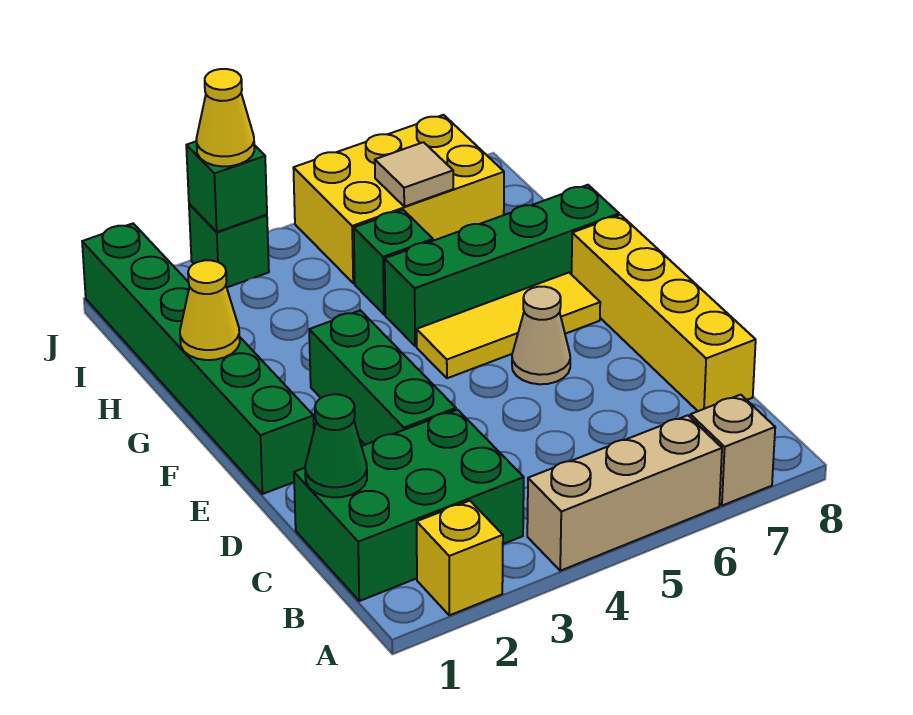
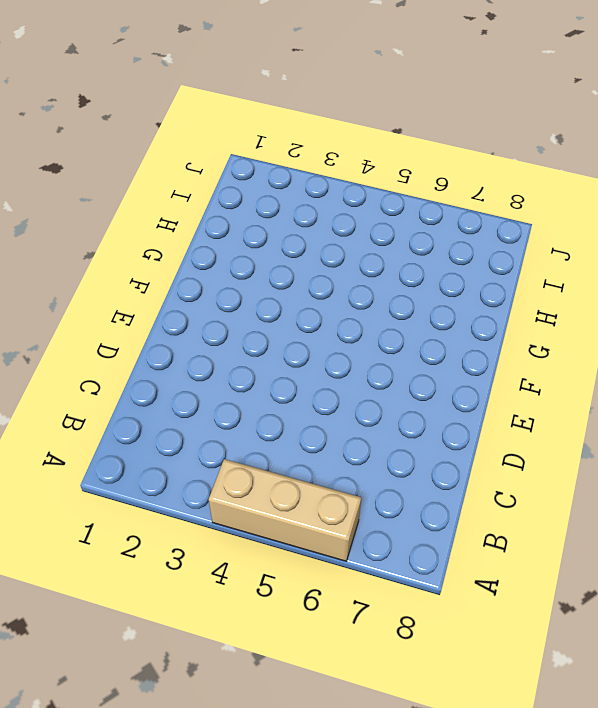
none -> yellow 1x1 brick [417,501,503,615]
none -> tan 1x1 brick [690,395,775,506]
none -> green 2x3 brick [294,410,524,601]

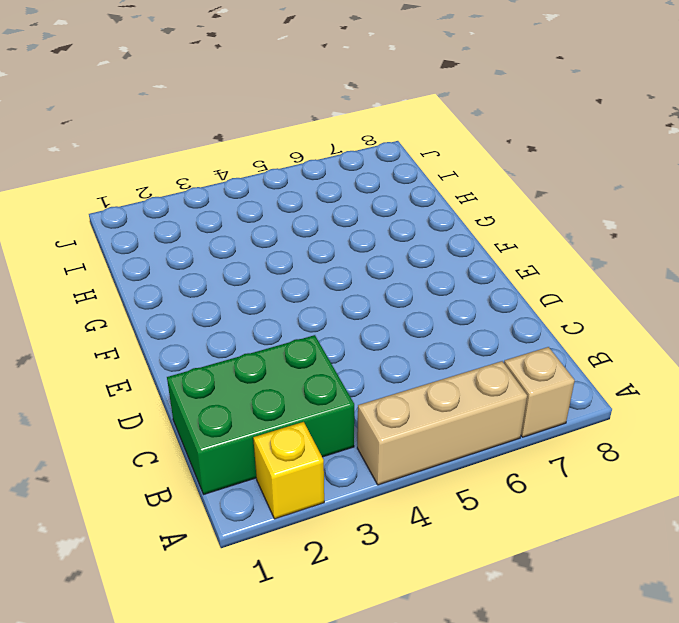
none -> yellow 1x4 brick [571,215,756,411]
none -> green 1x3 brick [309,310,456,445]
none -> green 1x6 brick [82,224,314,494]

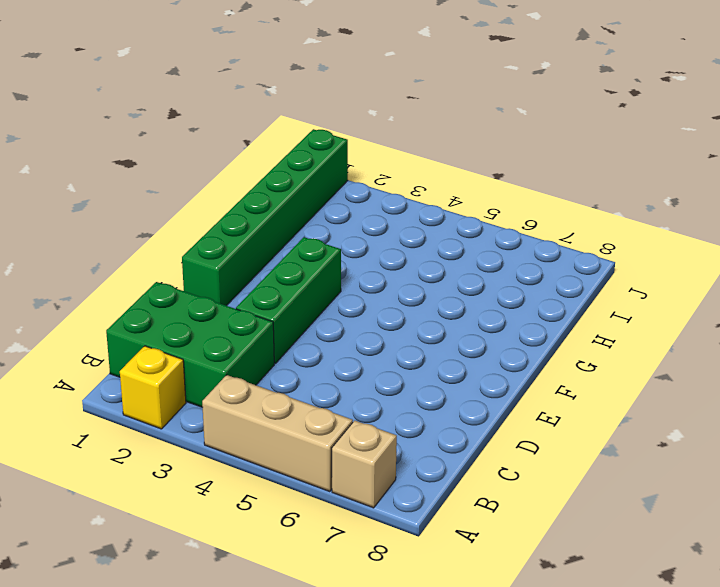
none -> yellow 1x4 brick [571,215,756,411]
none -> tan 1x1 cone [512,287,570,384]
none -> yellow 1x3 tile [416,273,600,378]

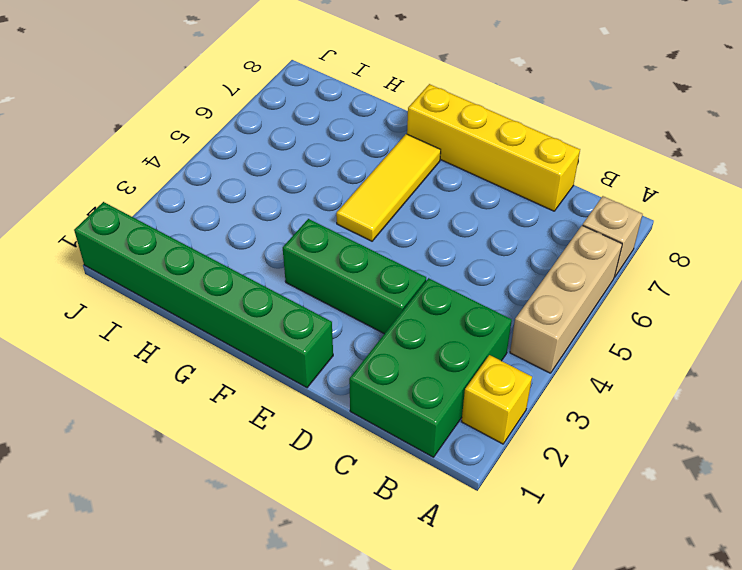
none -> tan 1x1 cone [512,287,570,384]
none -> green 1x4 brick [385,185,619,346]
none -> green 1x1 brick [354,210,433,314]

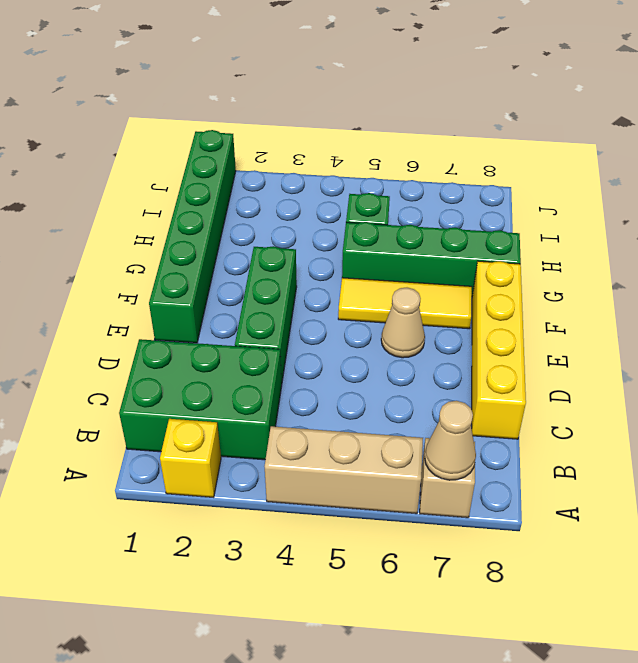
tan 1x1 cone [425,401,476,480] -> none
none -> yellow 2x3 brick [293,115,504,283]
none -> green 1x1 brick [189,204,269,287]
none -> green 1x1 cone [305,394,367,497]

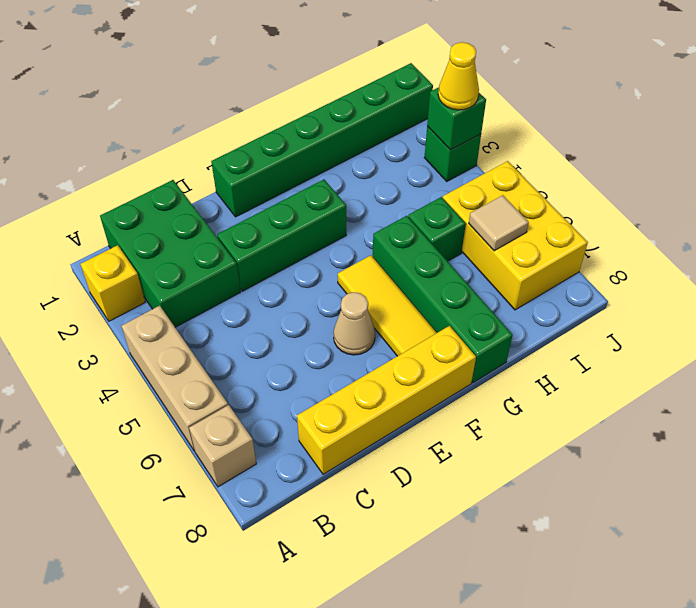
none -> green 1x1 cone [305,394,367,497]
none -> yellow 1x1 cone [180,260,240,360]

